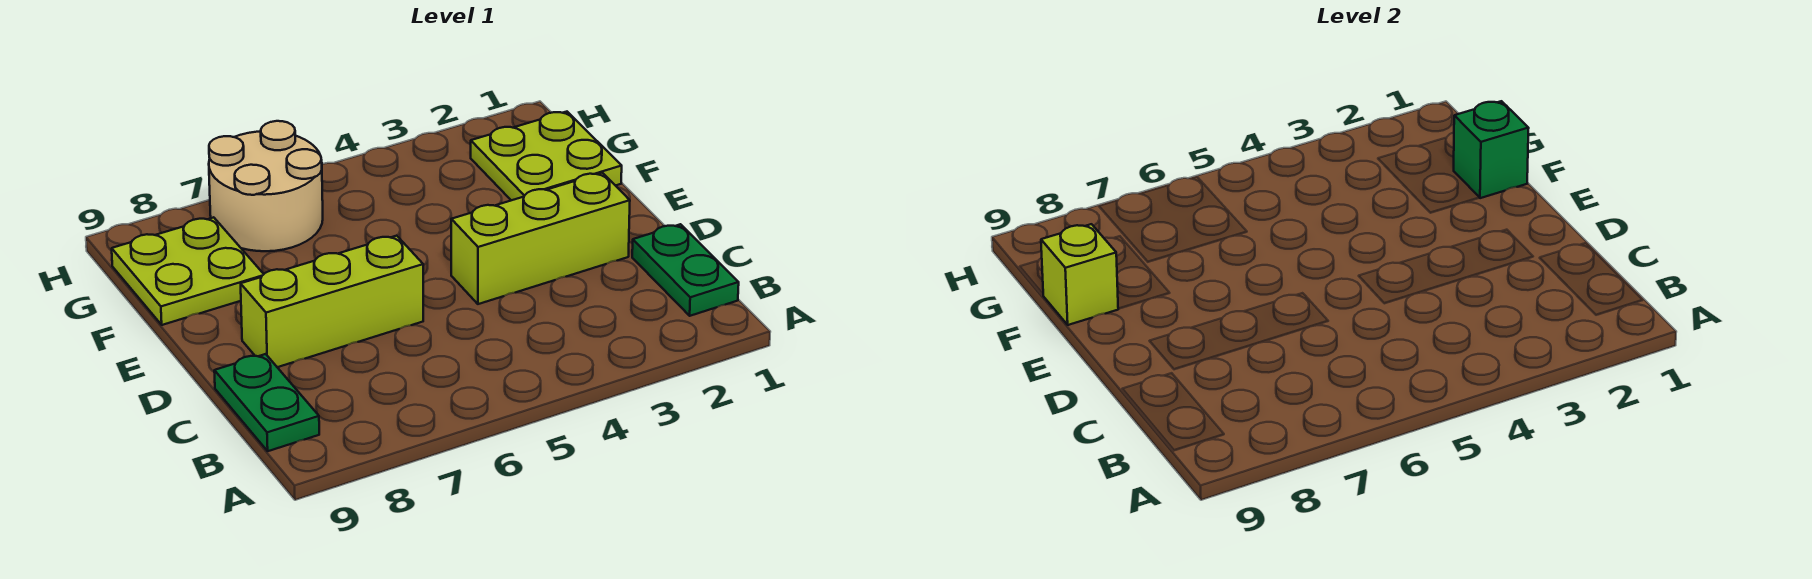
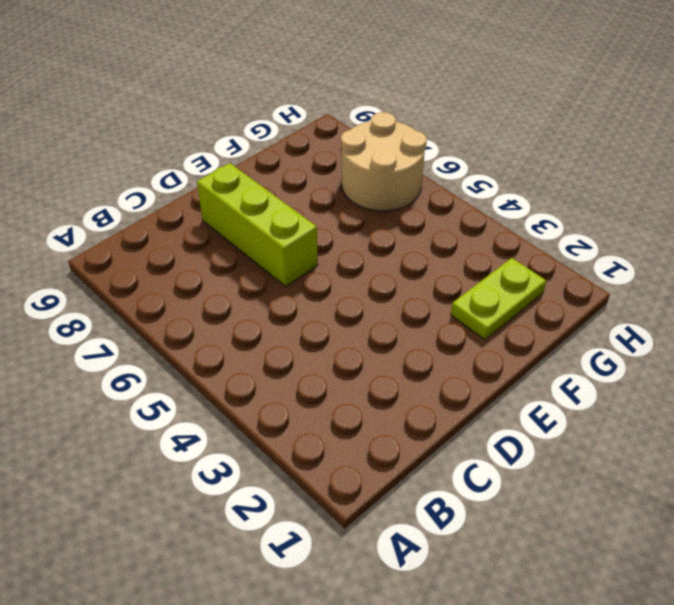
lime 1x2 plate [451,258,546,340] -> lime 2x2 plate [471,112,622,200]
none -> green 1x2 plate [632,224,739,316]
none -> green 1x2 plate [214,354,319,451]

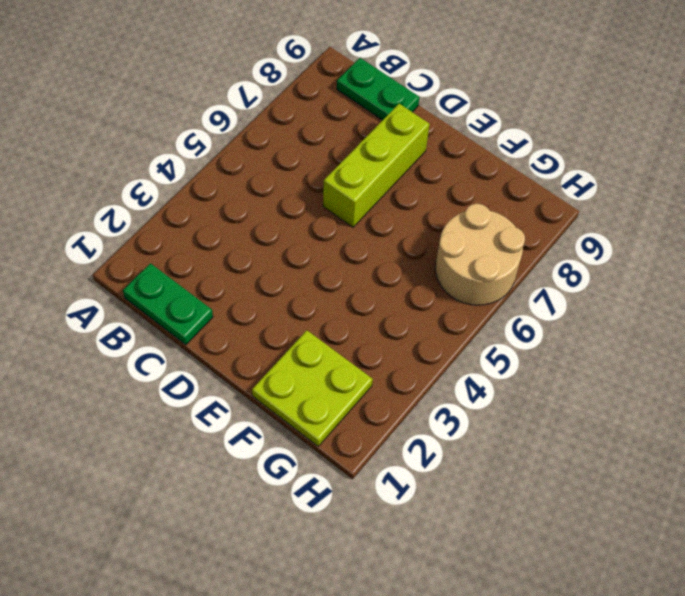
none -> lime 1x3 brick [451,173,630,304]
none -> lime 2x2 plate [112,217,264,325]

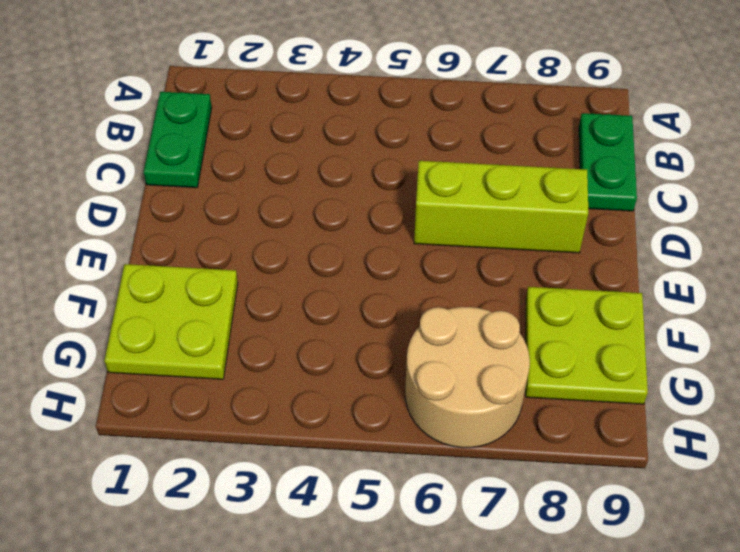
none -> lime 1x3 brick [451,173,630,304]
none -> green 1x1 brick [1454,101,1529,198]

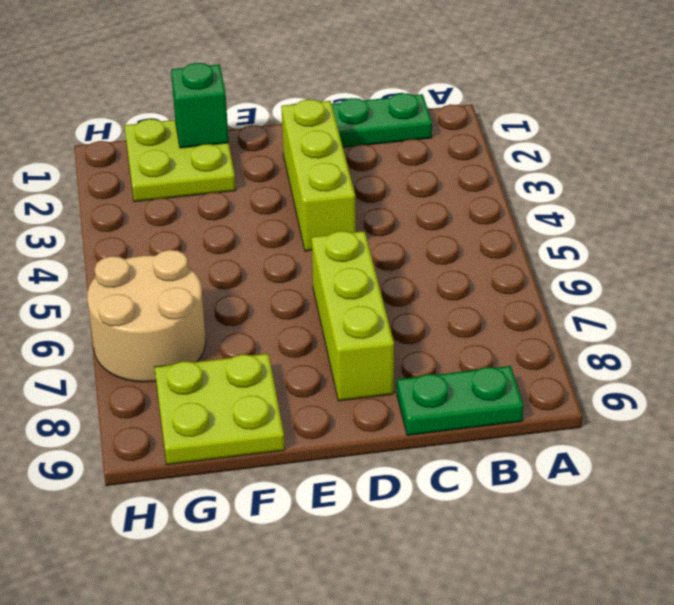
none -> lime 1x1 brick [1041,224,1118,325]

